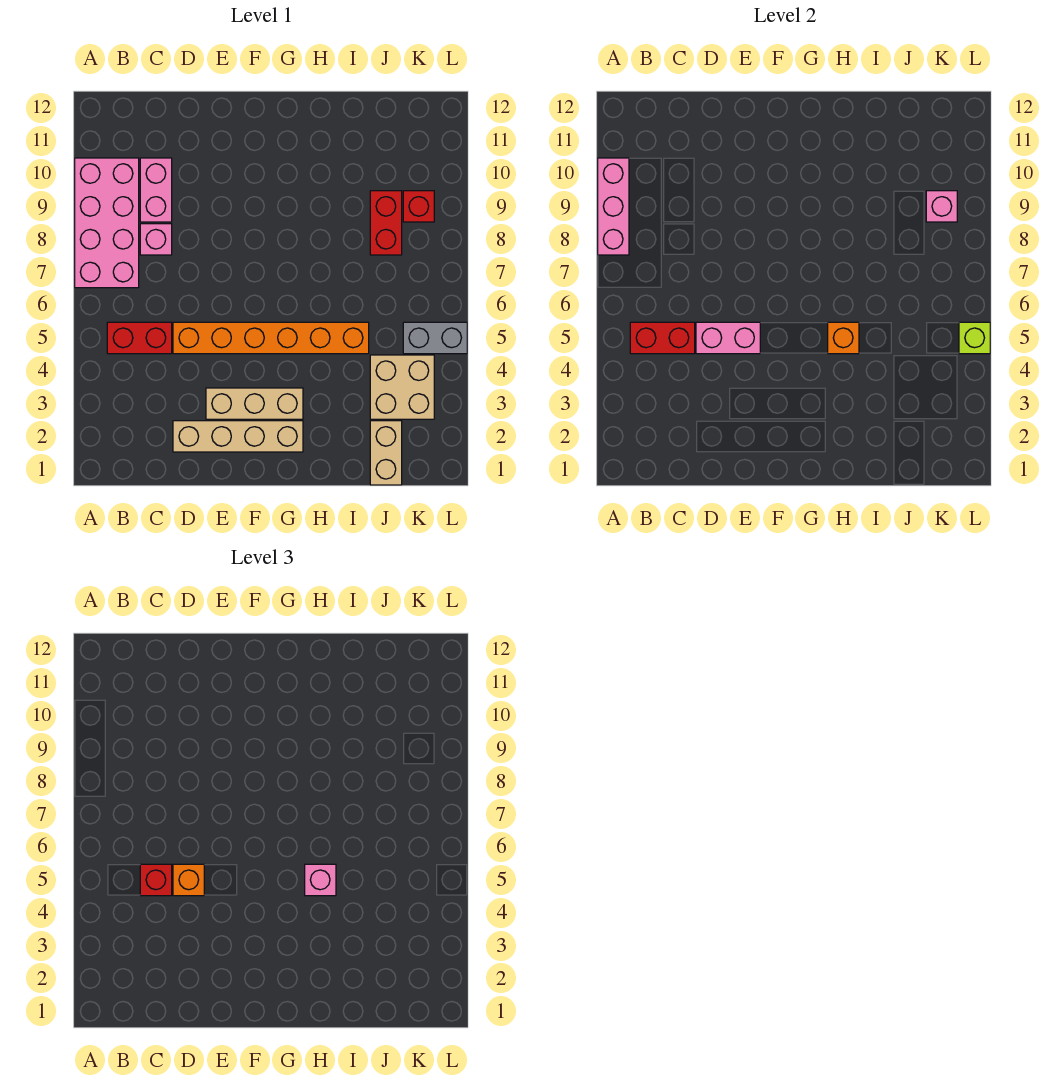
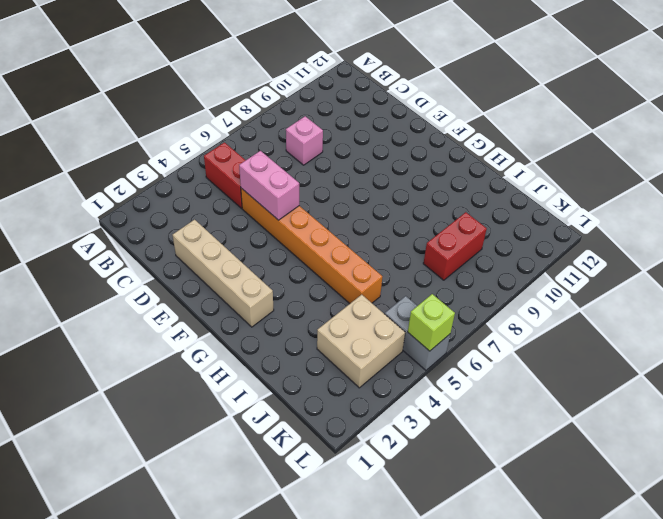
none -> pink 2x4 brick [75,158,139,288]
none -> pink 1x2 brick [140,158,172,222]
none -> tan 1x3 brick [206,388,303,419]

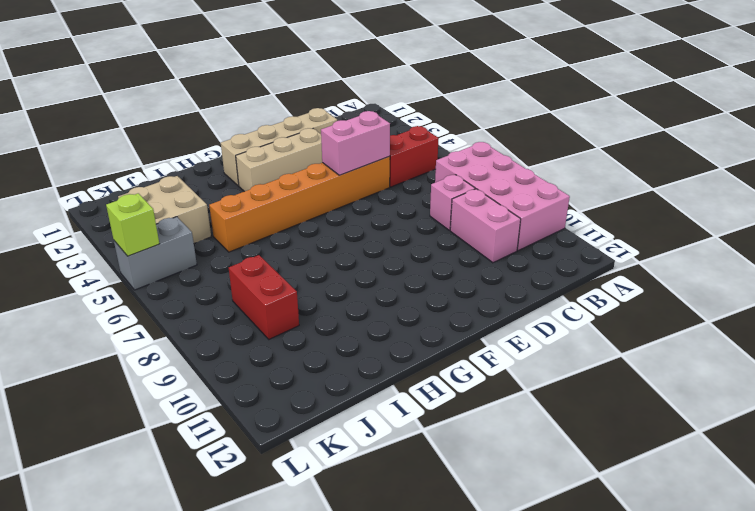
none -> tan 1x2 brick [370,421,402,485]
none -> red 1x1 brick [403,191,434,222]
none -> pink 1x3 brick [598,158,629,255]

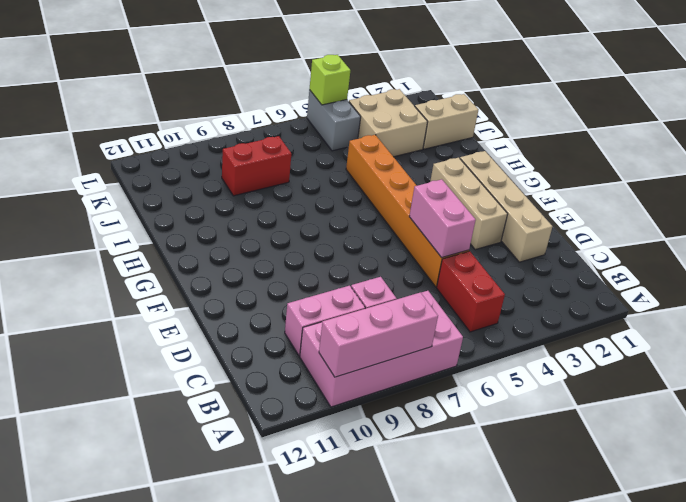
none -> red 1x1 brick [403,191,434,222]
none -> red 1x2 brick [630,322,695,354]
none -> orange 1x1 brick [828,322,859,354]

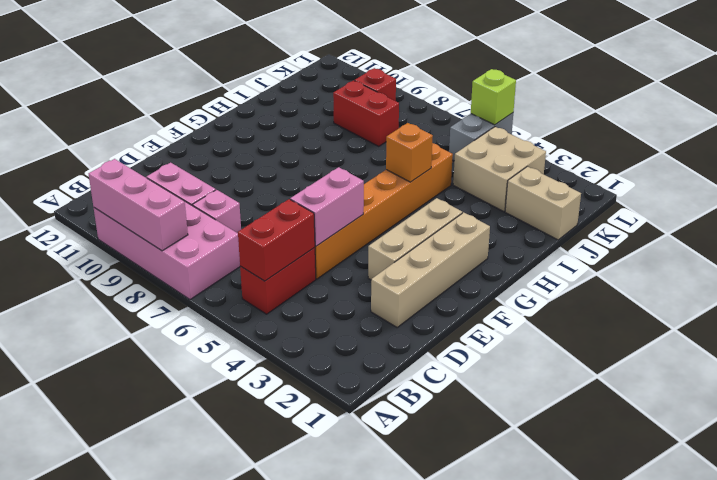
none -> pink 1x1 brick [926,191,957,222]
none -> red 1x1 brick [140,864,172,896]
none -> orange 1x1 brick [173,864,204,896]

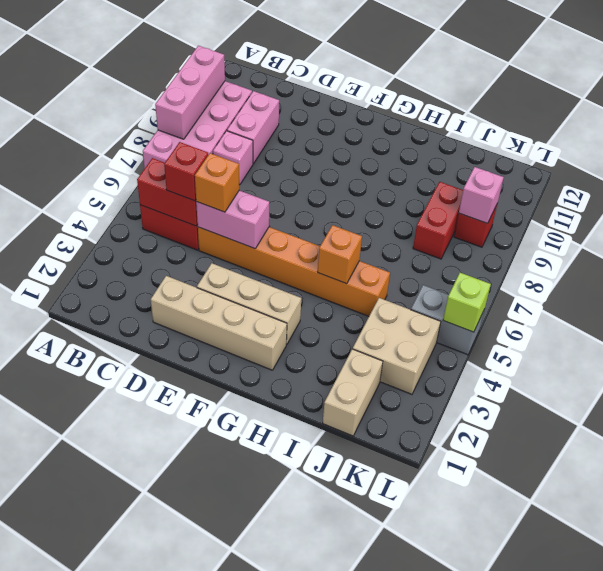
none -> pink 1x1 brick [305,864,336,896]

